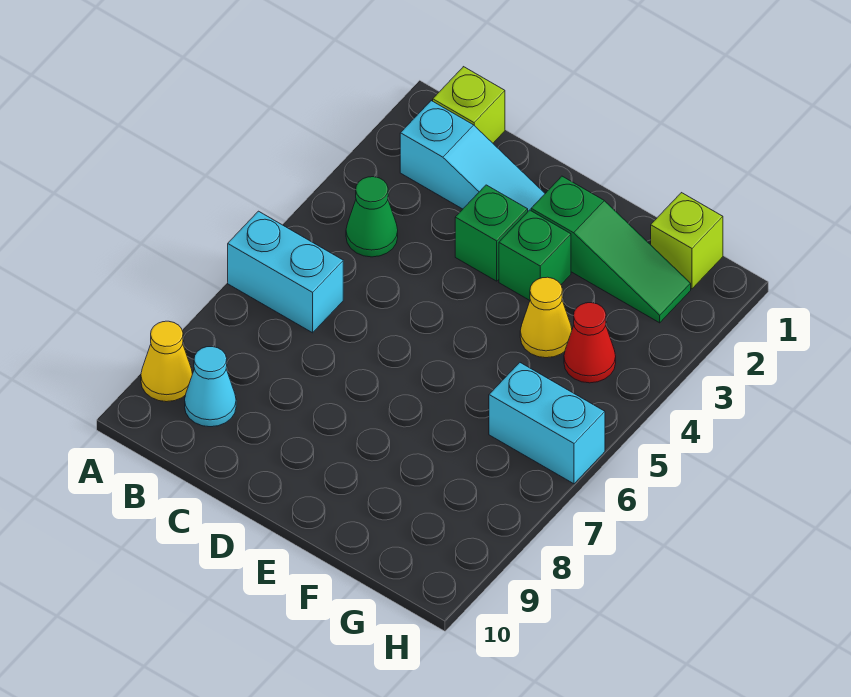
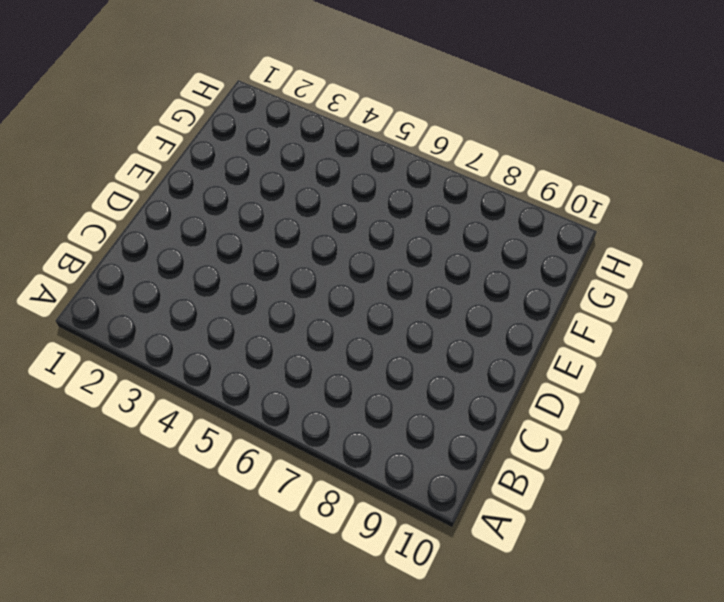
none -> cyan 1x2 brick [228,211,343,333]
none -> yellow 1x1 cone [141,321,192,402]
none -> lime 1x1 brick [433,67,505,143]

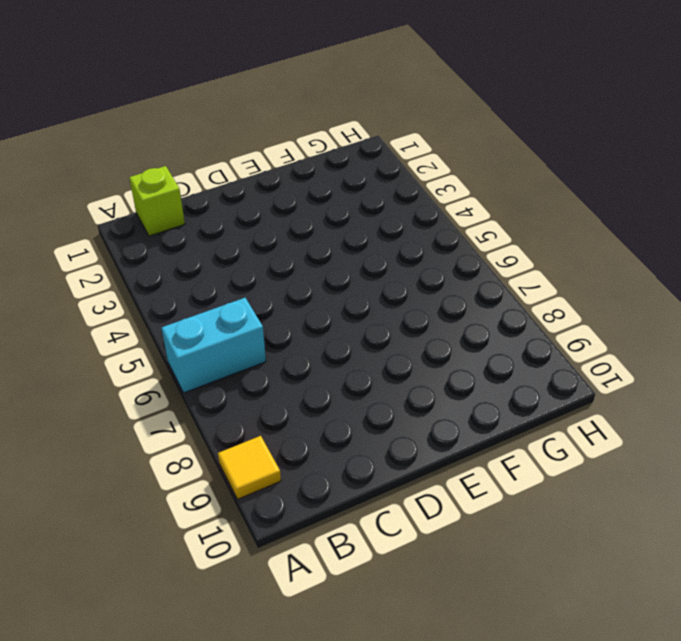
yellow 1x1 tile [218,436,281,499] -> yellow 1x1 cone [141,321,192,402]
none -> cyan 1x3 slope [400,101,545,211]
none -> green 1x1 cone [346,177,398,257]
none -> cyan 1x1 cone [185,347,236,427]

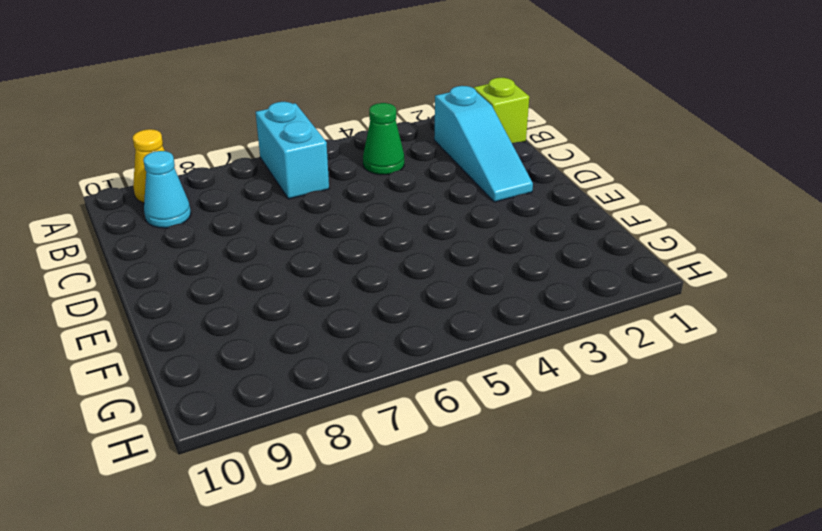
none -> green 1x1 brick [455,185,528,281]
none -> green 1x3 slope [531,176,691,323]
none -> green 1x1 brick [499,210,571,300]

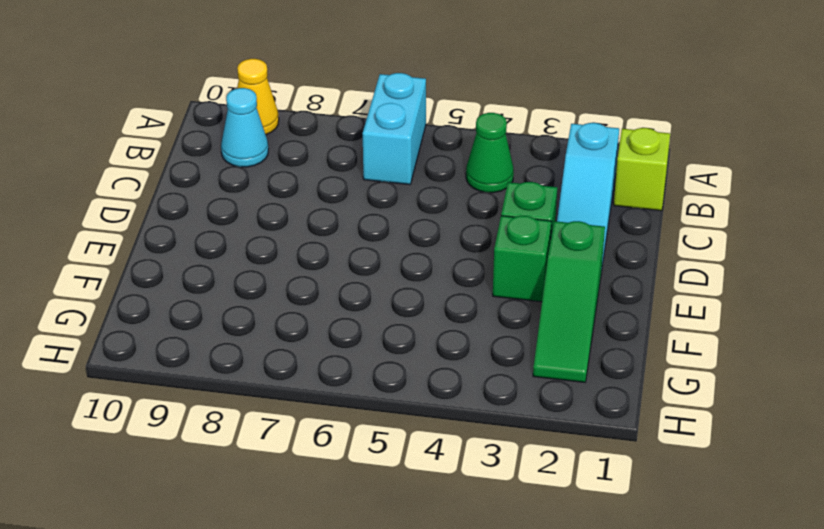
none -> yellow 1x1 cone [520,277,572,358]
none -> lime 1x1 brick [651,193,723,289]
none -> red 1x1 cone [564,303,616,383]

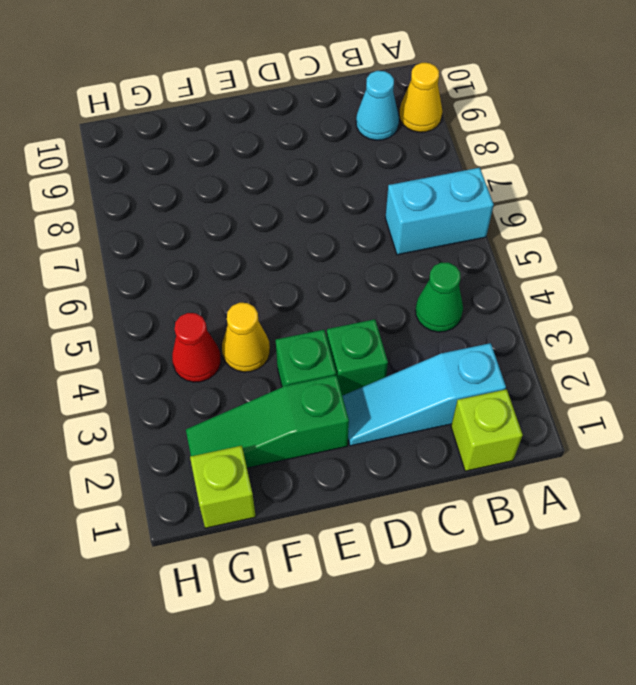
none -> cyan 1x2 brick [489,363,605,484]

